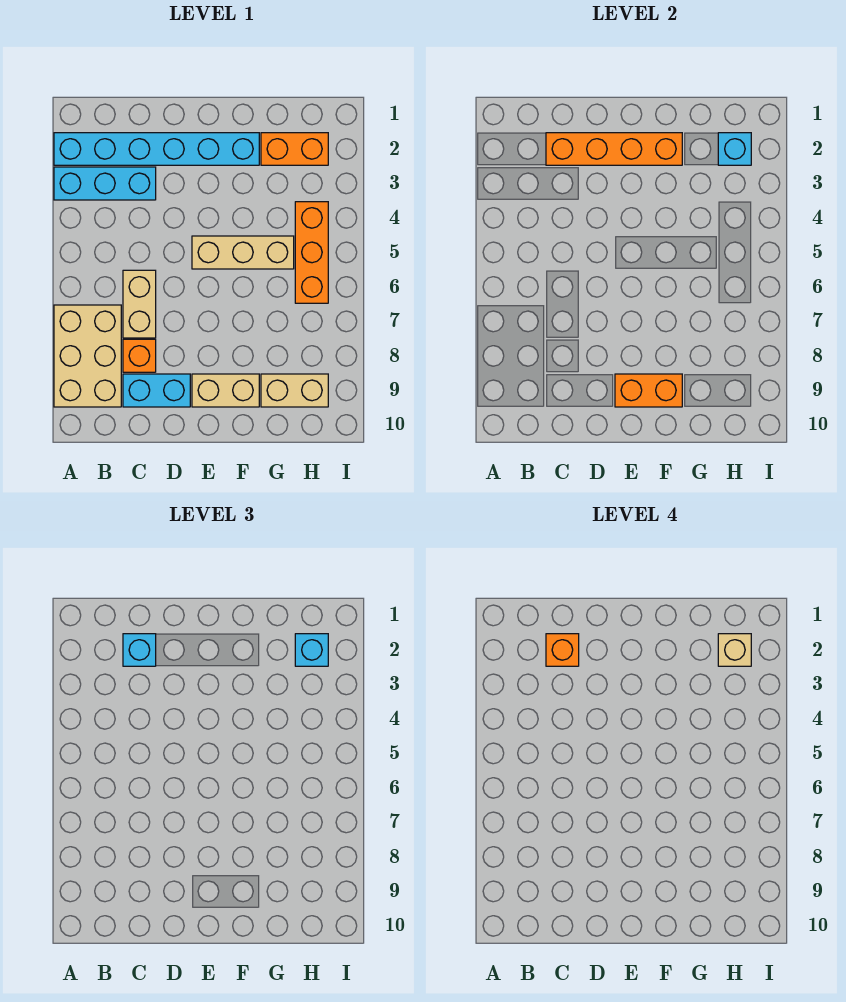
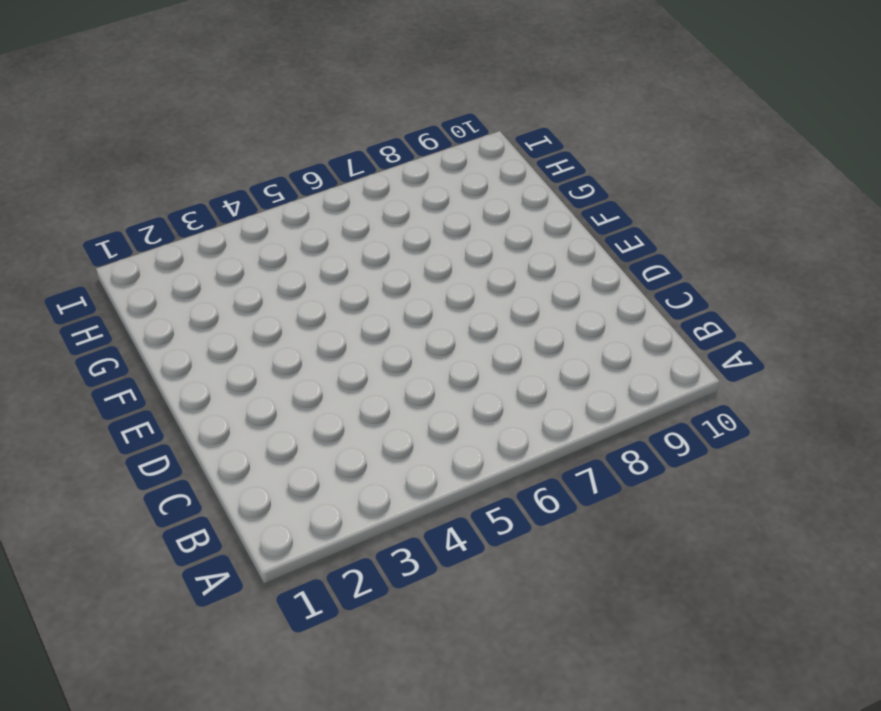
none -> cyan 1x6 brick [54,133,259,165]
none -> cyan 1x3 brick [54,167,156,200]
none -> tan 2x3 brick [54,305,121,407]

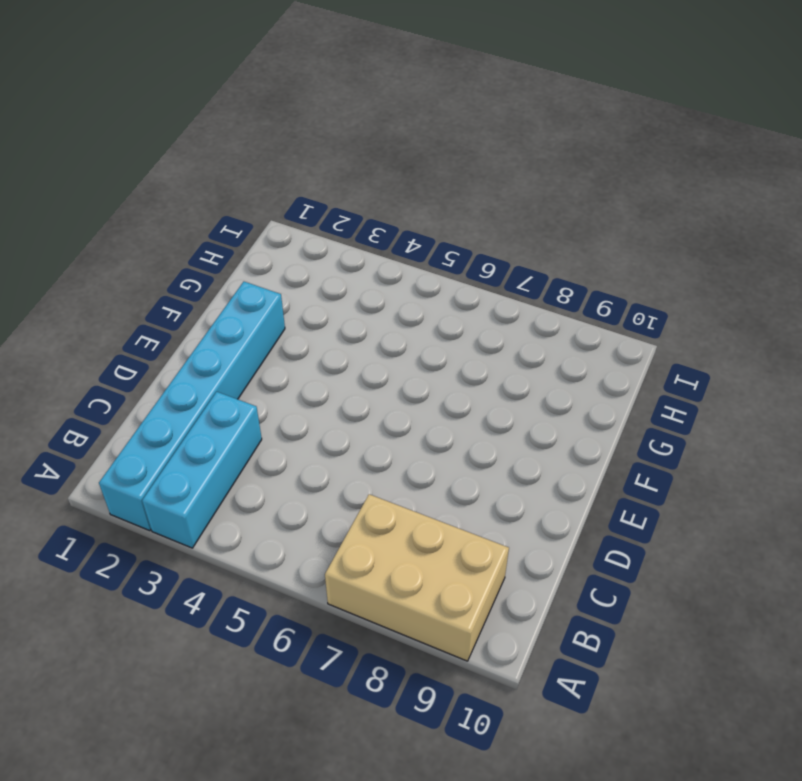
none -> tan 1x2 brick [123,270,156,338]
none -> orange 1x1 brick [123,339,156,372]
none -> cyan 1x2 brick [123,374,190,407]

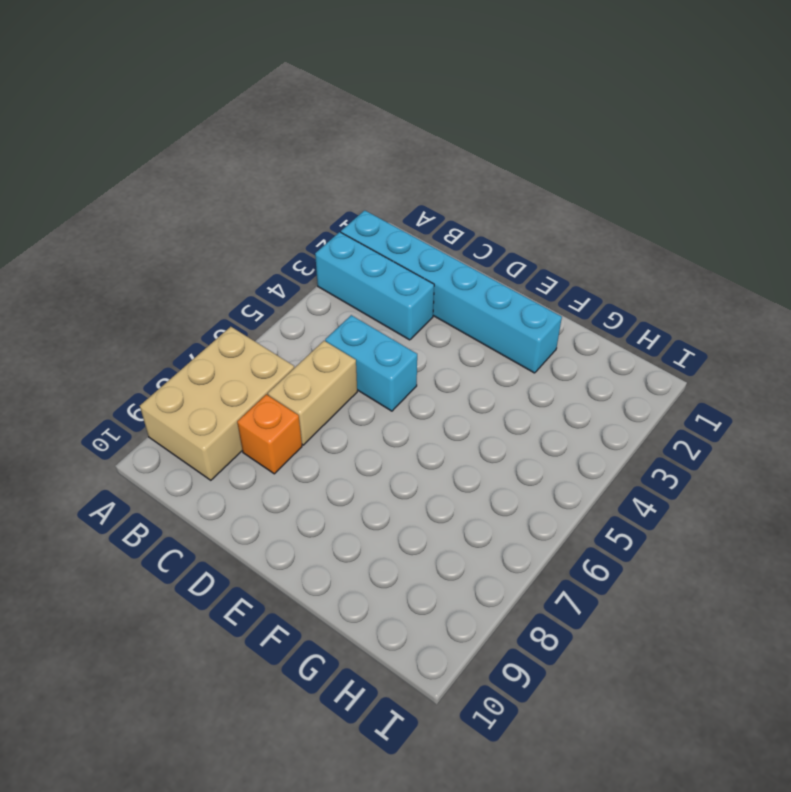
cyan 1x2 brick [325,315,417,411] -> cyan 1x2 brick moved to [123,374,190,407]
none -> tan 1x3 brick [192,236,294,269]
none -> tan 1x2 brick [192,374,259,407]
none -> orange 1x2 brick [261,133,328,165]

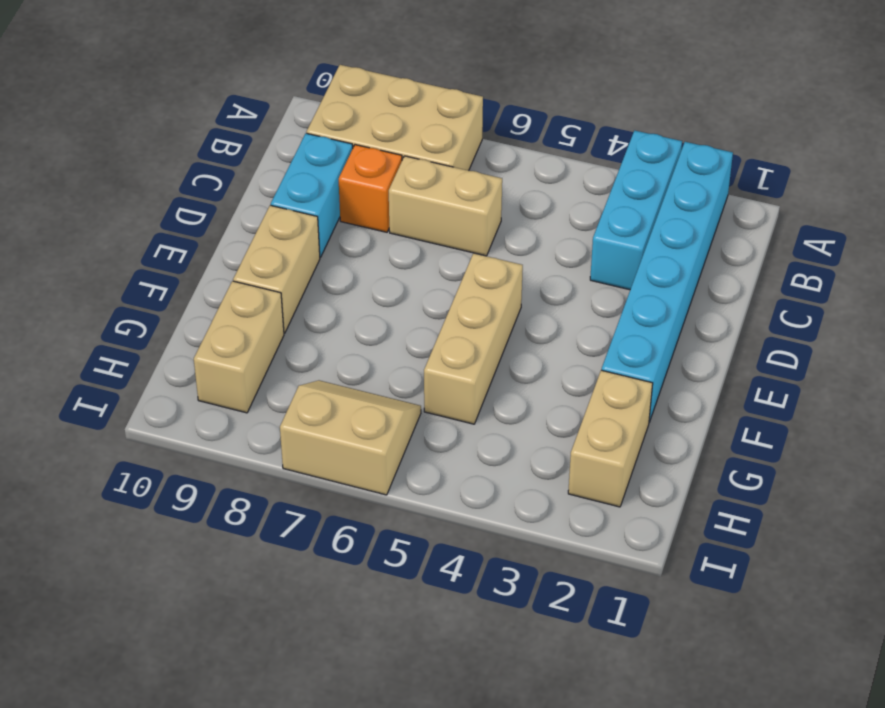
tan 1x2 brick [568,370,653,507] -> orange 1x2 brick [261,133,328,165]
tan 2x2 slope [280,380,421,495] -> orange 1x3 brick [295,202,328,303]
none -> orange 1x4 brick [546,133,682,165]
none -> orange 1x2 brick [615,374,682,407]
none -> cyan 1x1 brick [718,133,751,165]

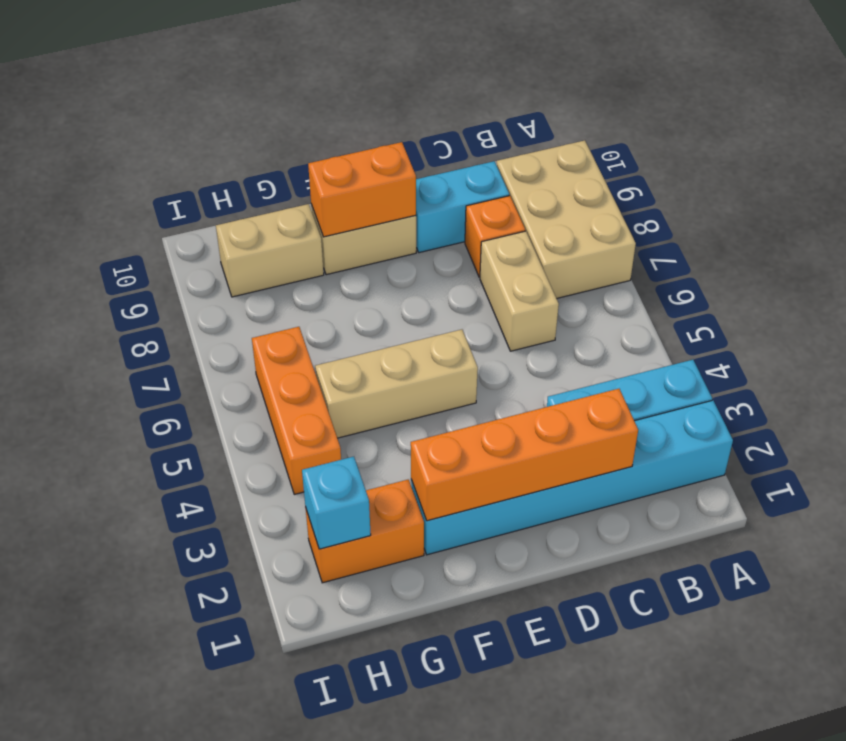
none -> cyan 1x1 brick [123,634,156,666]
none -> cyan 1x1 brick [295,634,328,666]
none -> orange 1x1 brick [546,634,579,666]

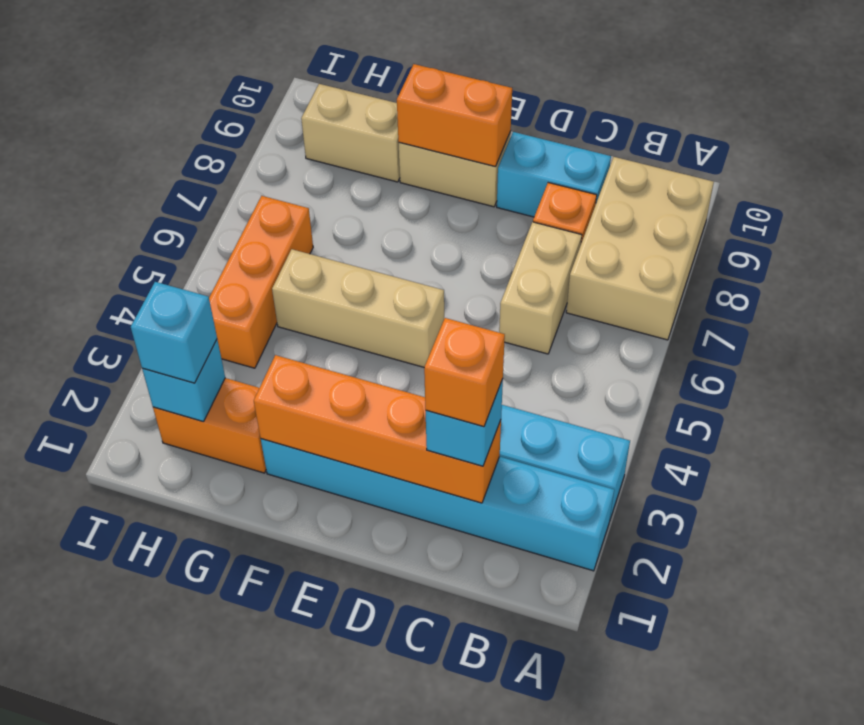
none -> tan 1x1 brick [718,634,751,666]

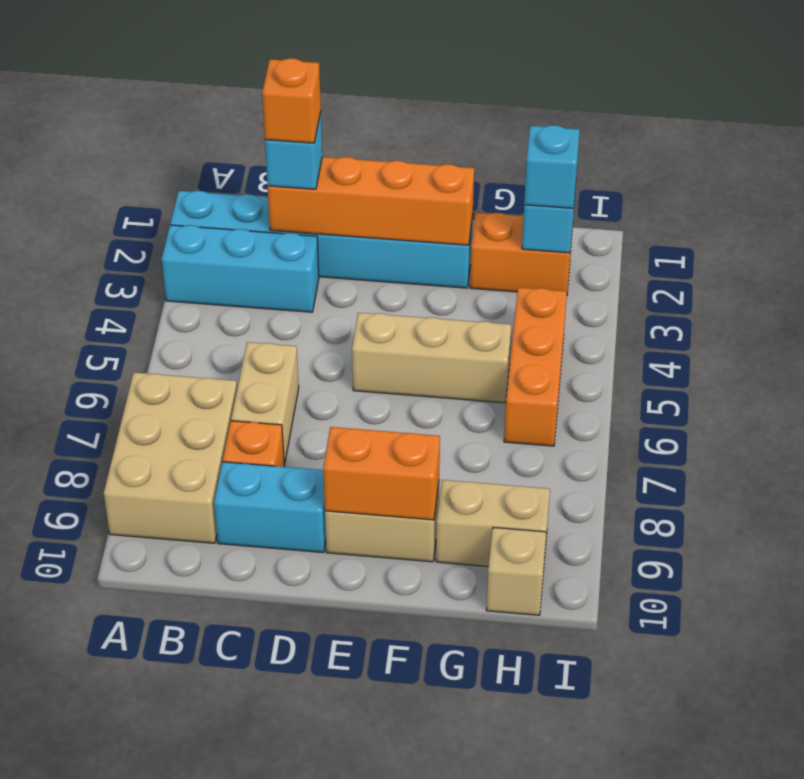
tan 1x1 brick [486,527,546,615] -> tan 1x1 brick moved to [718,634,751,666]

